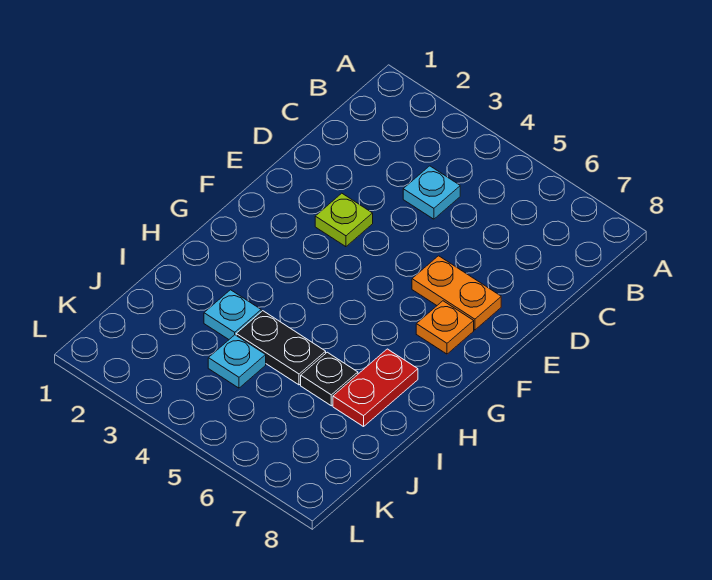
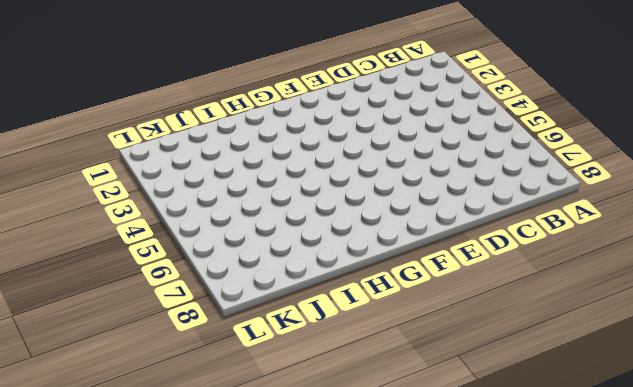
none -> cyan 1x1 plate [403,166,460,219]
none -> lime 1x1 plate [315,193,373,247]

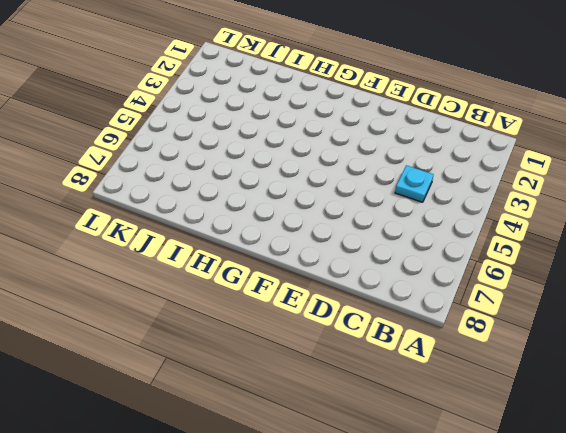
none -> lime 1x1 plate [315,193,373,247]
none -> orange 1x2 plate [412,256,501,330]

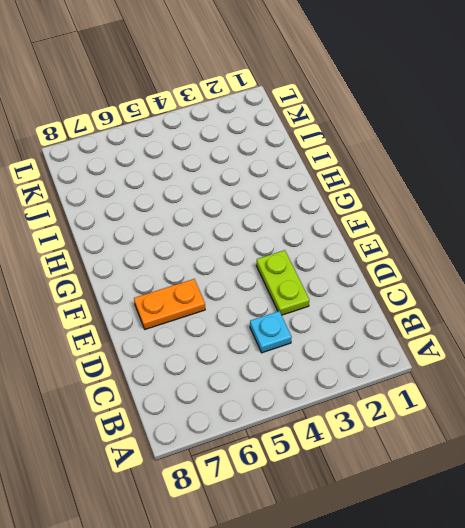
lime 1x2 plate [256,250,309,315] -> lime 1x1 plate [315,193,373,247]
none -> orange 1x1 plate [416,301,474,354]
none -> red 1x2 plate [333,349,418,427]

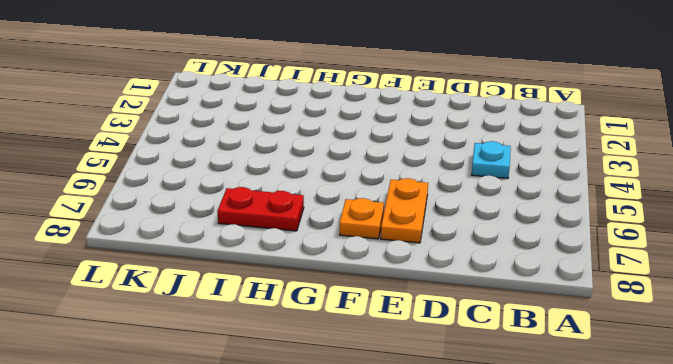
none -> lime 1x1 plate [315,193,373,247]
none -> cyan 1x1 plate [204,290,261,339]

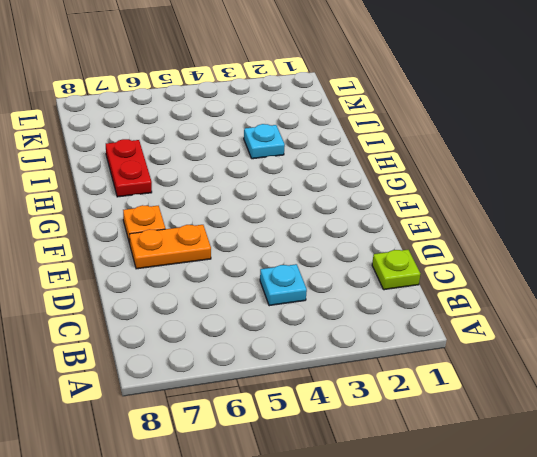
lime 1x1 plate [372,250,420,290] -> lime 1x1 plate moved to [315,193,373,247]
none -> black 1x2 plate [236,311,326,385]
none -> black 1x1 plate [301,352,358,406]

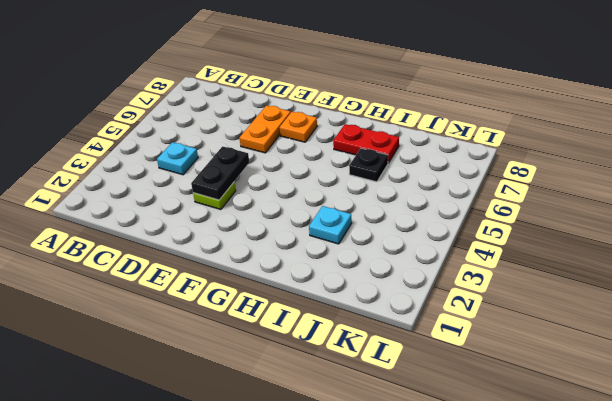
black 1x2 plate [191,146,249,200] -> black 1x2 plate moved to [236,311,326,385]
none -> cyan 1x1 plate [208,335,266,388]

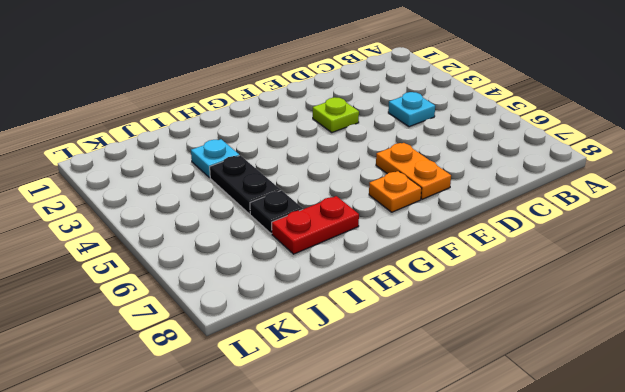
none -> cyan 1x1 plate [208,335,266,388]

